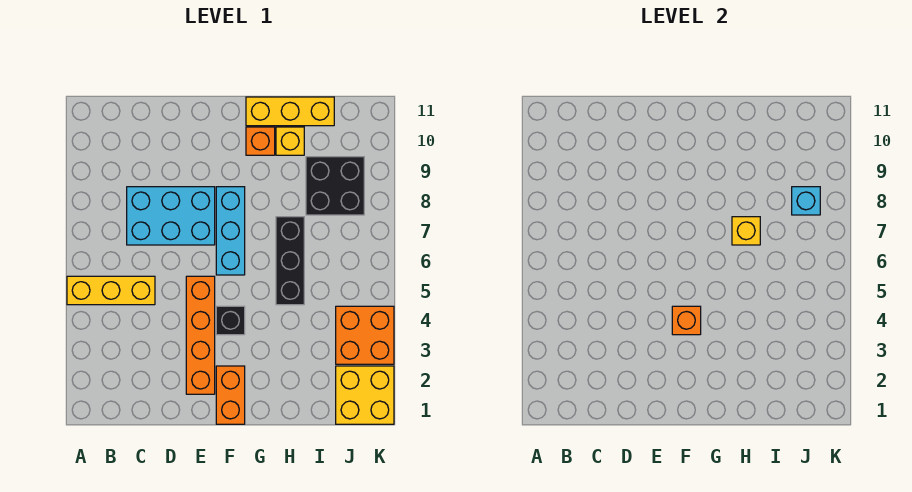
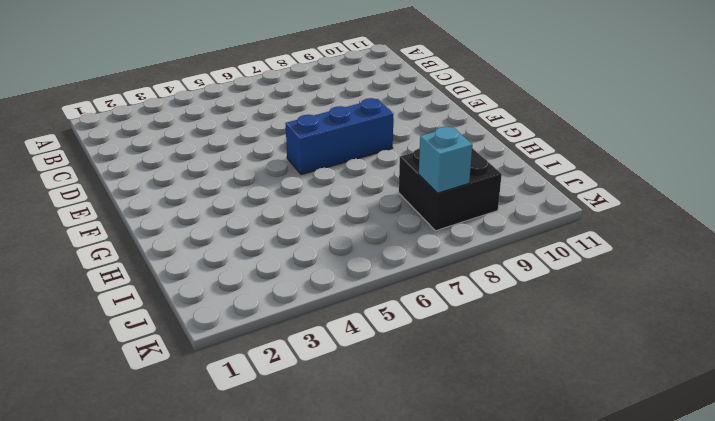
blue 1x3 brick [286,98,393,175] -> cyan 1x3 brick [216,187,245,275]
none -> yellow 1x3 brick [67,276,155,305]
none -> cyan 2x3 brick [127,187,215,245]
none -> orange 1x4 brick [186,276,215,394]

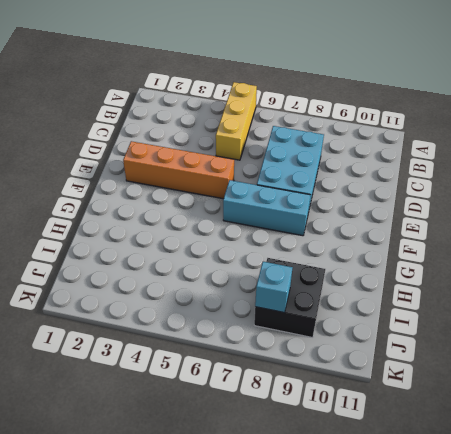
none -> orange 1x2 brick [216,366,245,424]
none -> black 1x1 brick [216,306,245,335]
none -> orange 1x1 brick [246,127,275,155]

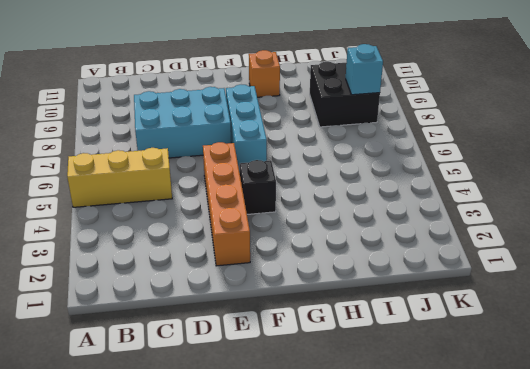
none -> orange 1x2 brick [216,366,245,424]
none -> yellow 1x3 brick [246,97,334,126]
none -> black 1x3 brick [276,217,304,305]

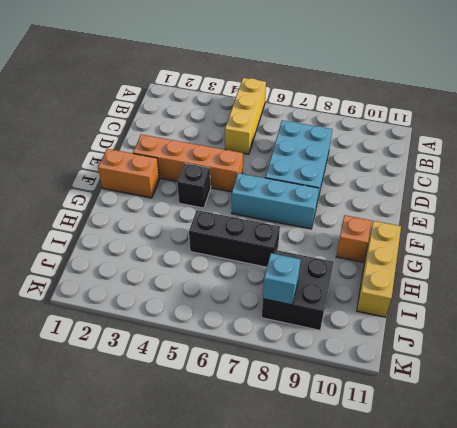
none -> yellow 1x1 brick [276,127,304,155]
none -> yellow 2x2 brick [336,366,394,424]
none -> orange 2x2 brick [336,306,394,364]

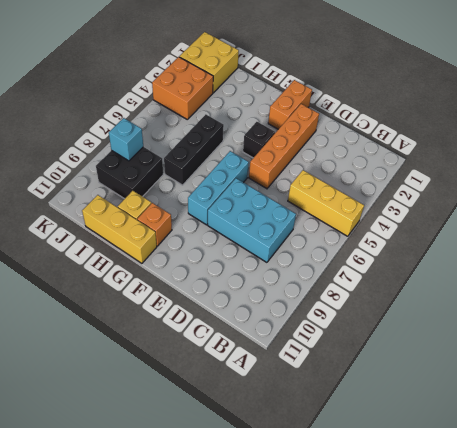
none -> orange 1x1 brick [672,306,701,335]
none -> yellow 1x1 brick [732,217,760,245]

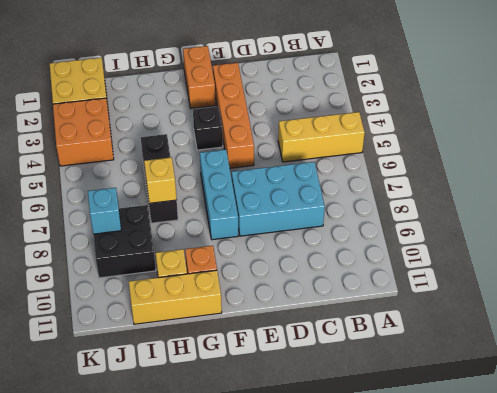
none -> orange 1x1 brick [672,306,701,335]

